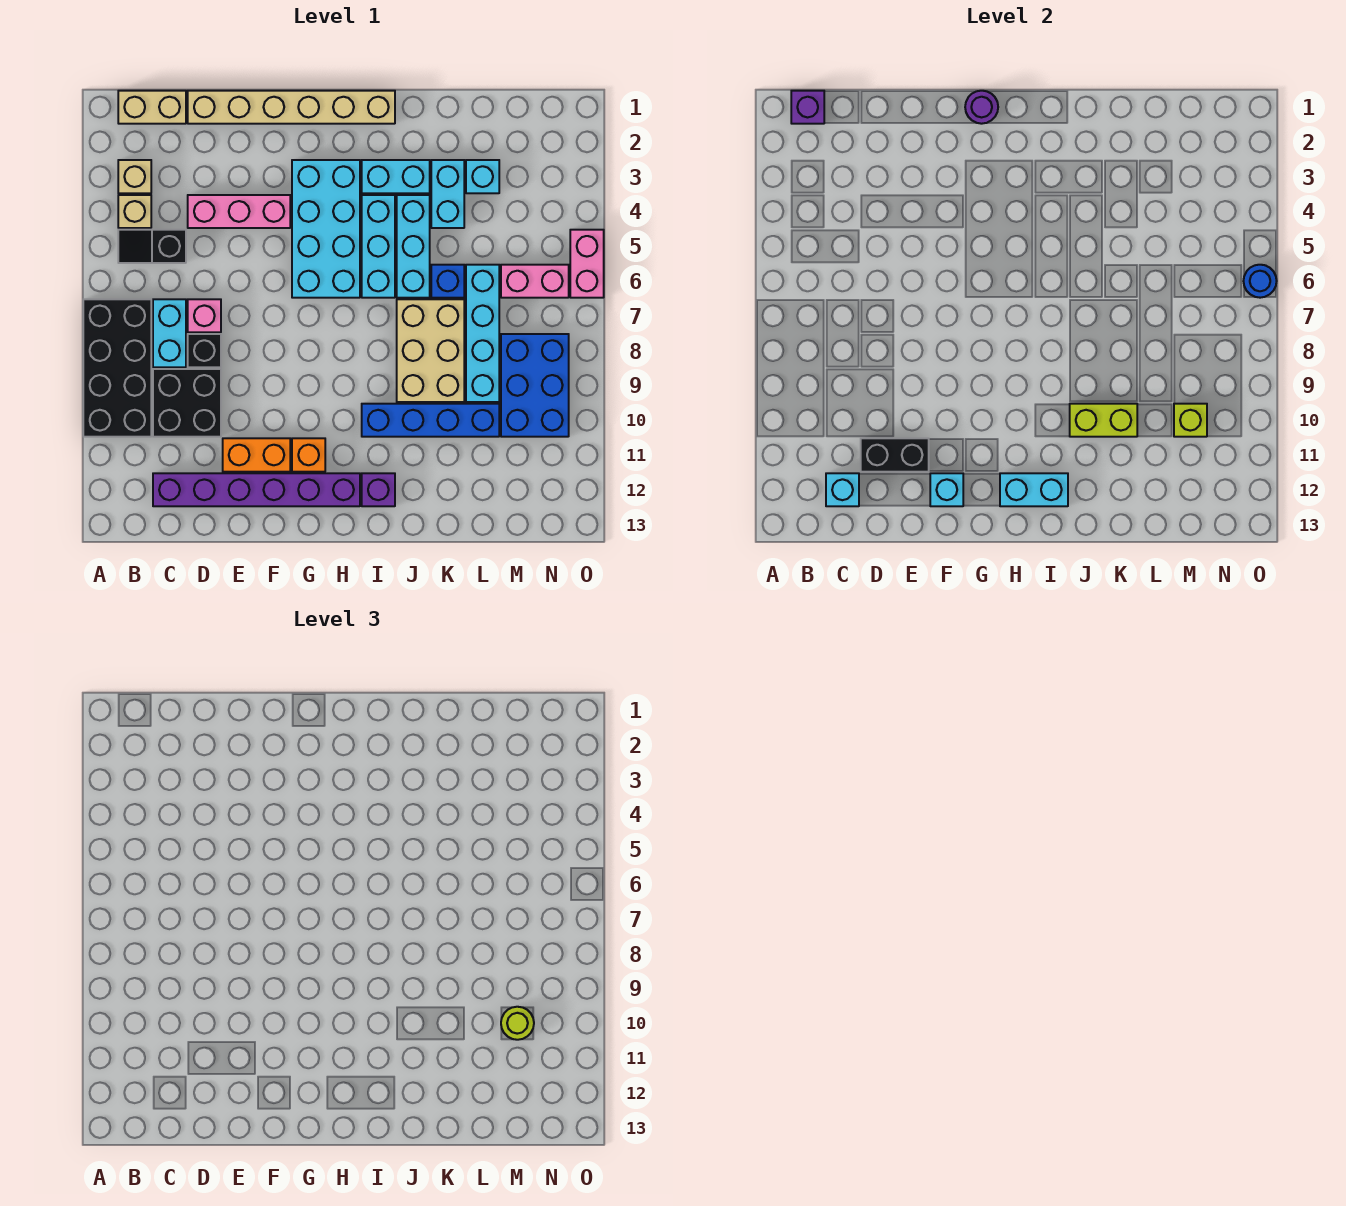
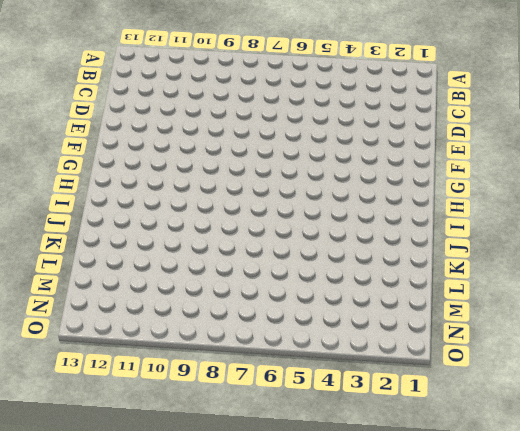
none -> black 2x4 brick [83,299,151,437]
none -> tan 1x2 brick [118,91,186,124]
none -> tan 1x1 brick [118,160,151,193]
none -> tan 1x1 brick [118,195,151,228]

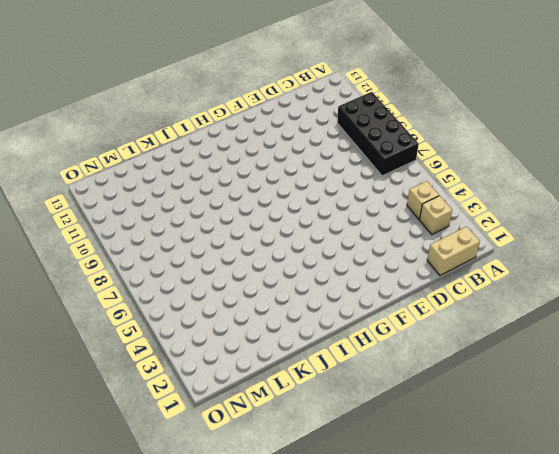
none -> black 1x2 slope [118,230,186,263]
none -> cyan 1x2 brick [153,299,186,367]
none -> black 2x2 brick [153,369,221,437]
none -> purple 1x6 brick [153,473,360,506]

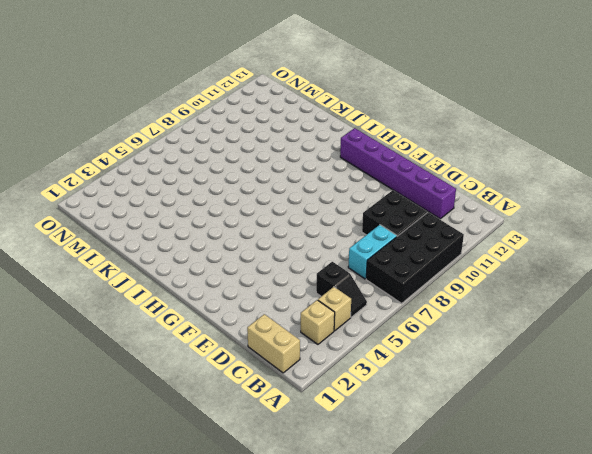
none -> tan 1x6 brick [188,91,395,124]
none -> pink 1x3 brick [188,195,290,228]
none -> pink 1x1 brick [188,299,221,332]
none -> black 1x1 brick [188,334,221,367]

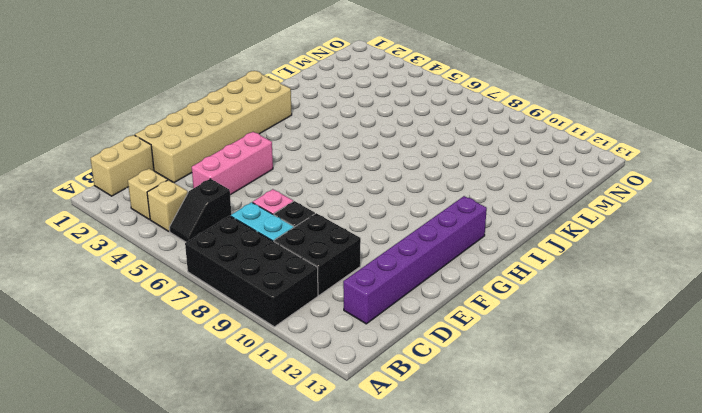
tan 2x6 brick [135,71,292,183] -> tan 1x6 brick [188,91,395,124]
none -> orange 1x2 brick [223,438,290,472]
none -> cyan 2x4 brick [292,160,360,298]
none -> orange 1x1 brick [292,438,325,472]
none -> cyan 1x2 brick [362,160,430,193]

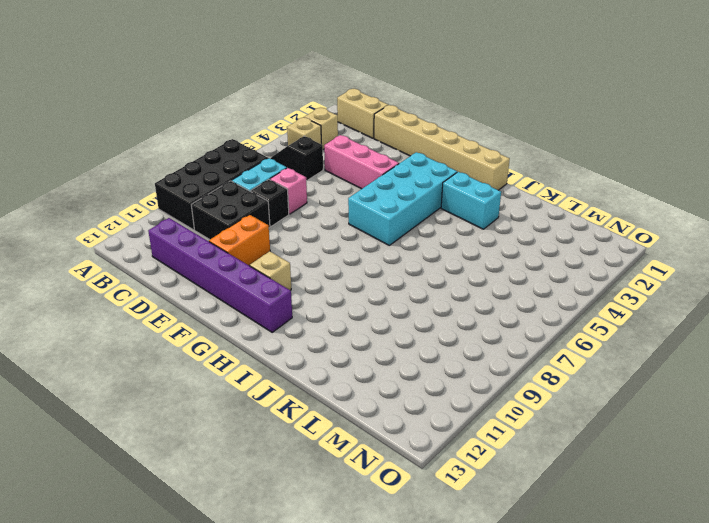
orange 1x2 brick [209,215,270,266] -> orange 1x2 brick turned to [223,438,290,472]
tan 1x1 brick [250,251,291,290] -> orange 1x1 brick [292,438,325,472]
none -> cyan 1x3 brick [362,195,395,298]
none -> blue 1x4 brick [362,404,499,437]
none -> purple 1x1 brick [362,473,395,506]
none -> cyan 1x3 brick [397,195,430,298]

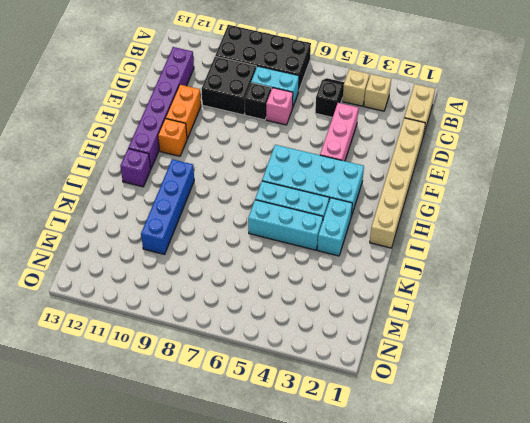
none -> tan 2x3 brick [397,299,464,402]
none -> cyan 1x2 brick [431,160,464,228]
none -> blue 1x1 brick [431,265,464,298]
none -> cyan 1x1 brick [466,160,499,193]

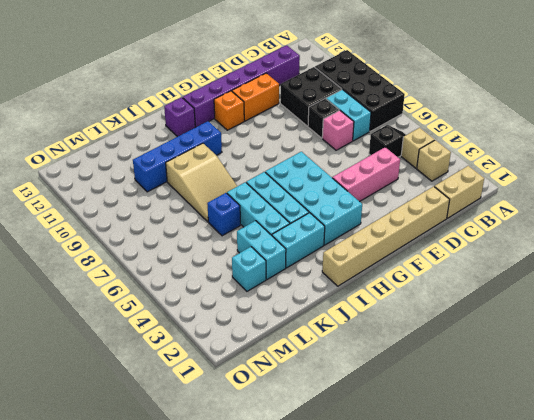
tan 2x3 slope [166,143,237,222] -> tan 2x3 brick [397,299,464,402]
none -> cyan 1x4 brick [466,265,499,402]
none -> pink 1x2 brick [501,265,569,298]
none -> blue 2x3 brick [501,334,569,437]
none -> pink 1x2 brick [570,230,604,298]

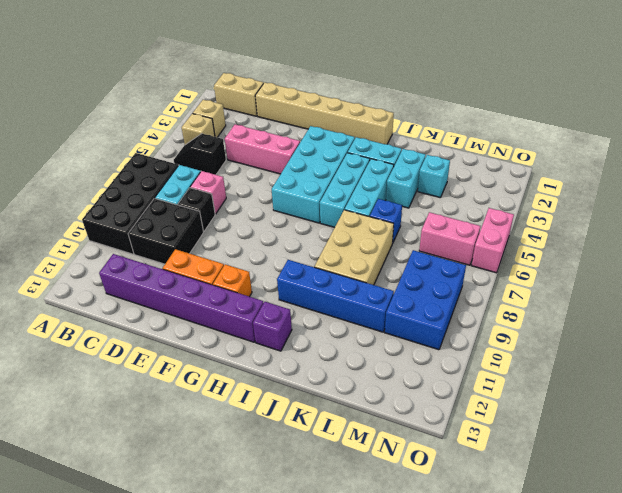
none -> cyan 1x4 brick [466,265,499,402]
none -> purple 1x1 brick [791,91,824,124]
none -> cyan 1x1 brick [826,473,859,506]
none -> black 1x2 brick [861,438,929,472]

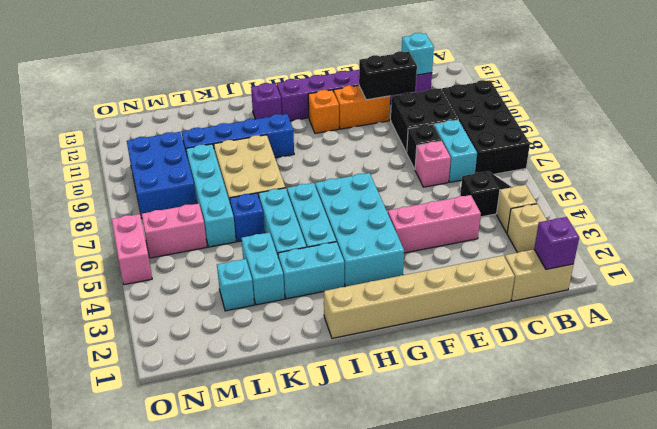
none -> cyan 1x1 brick [930,473,963,506]
none -> purple 1x1 round brick [965,91,998,124]
none -> cyan 1x2 brick [1000,473,1068,506]
none -> lime 1x2 brick [1070,404,1137,437]

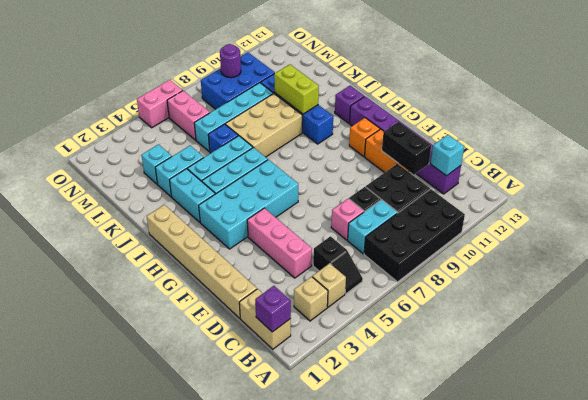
purple 1x1 round brick [220,44,241,78] -> purple 1x1 round brick moved to [965,91,998,124]
none -> cyan 1x1 brick [930,473,963,506]
none -> cyan 1x2 brick [1000,473,1068,506]
none -> lime 1x1 brick [1174,404,1207,437]
none -> blue 1x1 round brick [1244,265,1277,298]

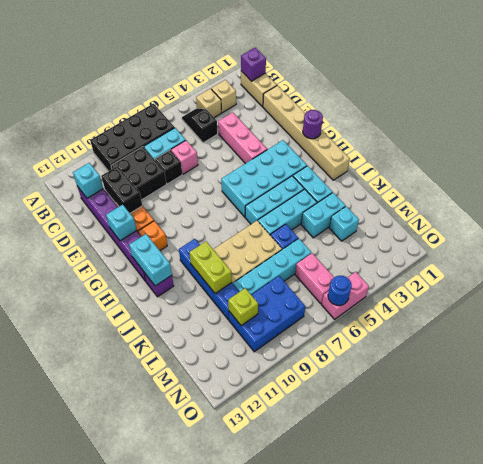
none -> lime 1x1 round brick [501,1007,534,1040]

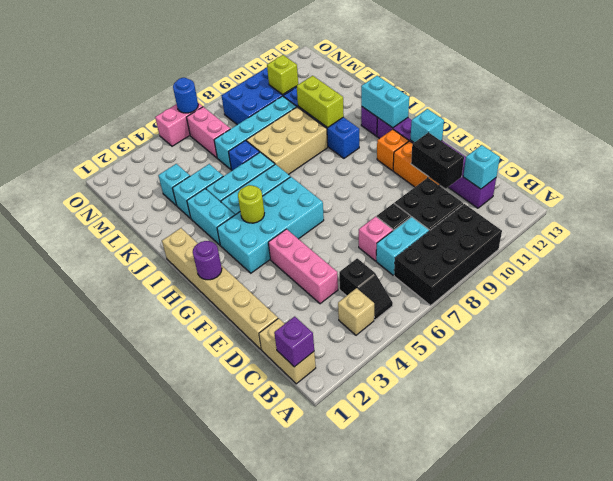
lime 1x1 round brick [238,185,264,223] -> lime 1x1 round brick moved to [501,1007,534,1040]
none -> tan 1x1 brick [118,160,151,193]

